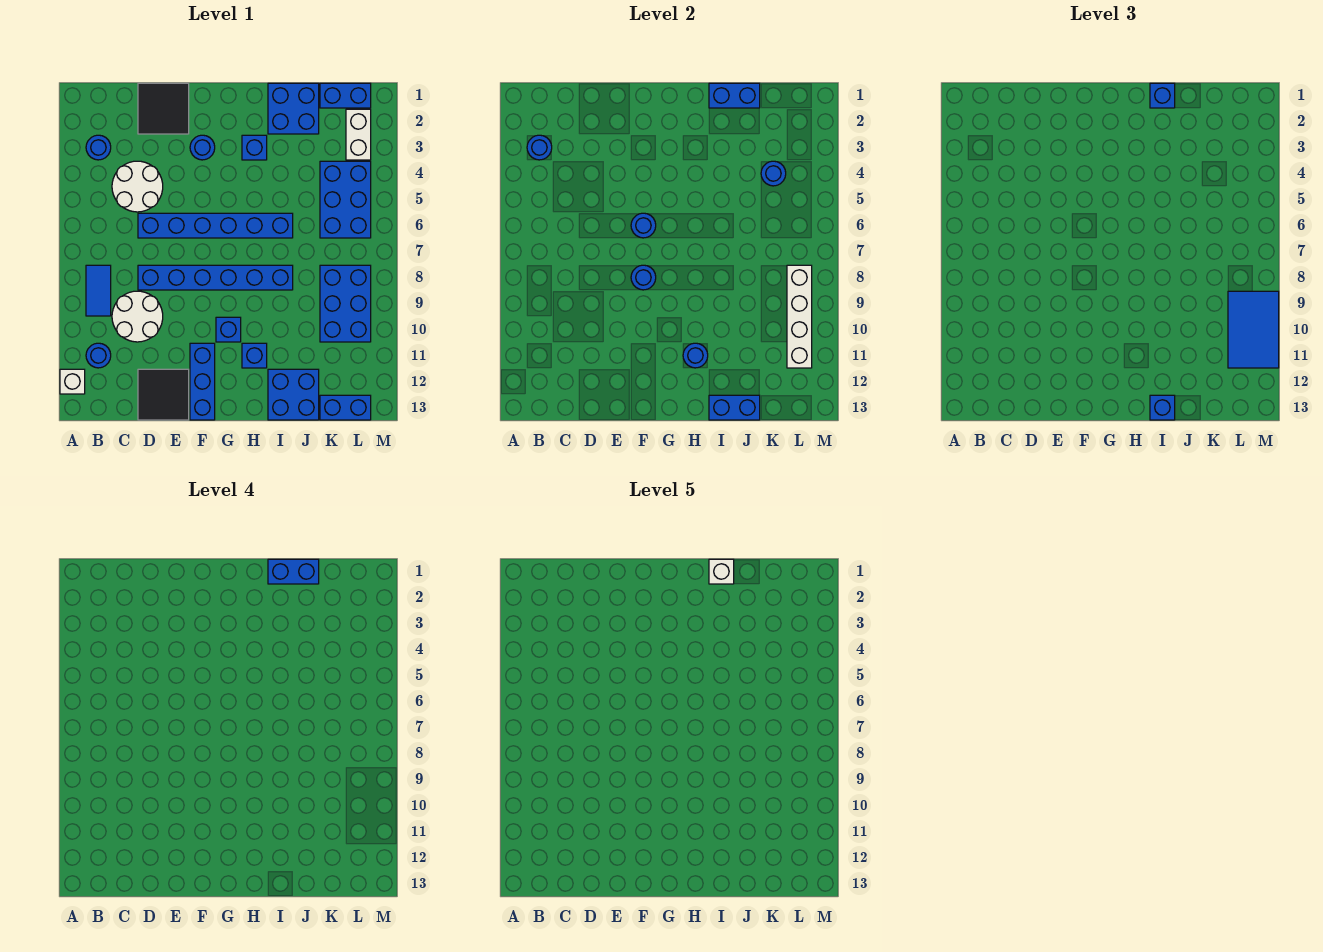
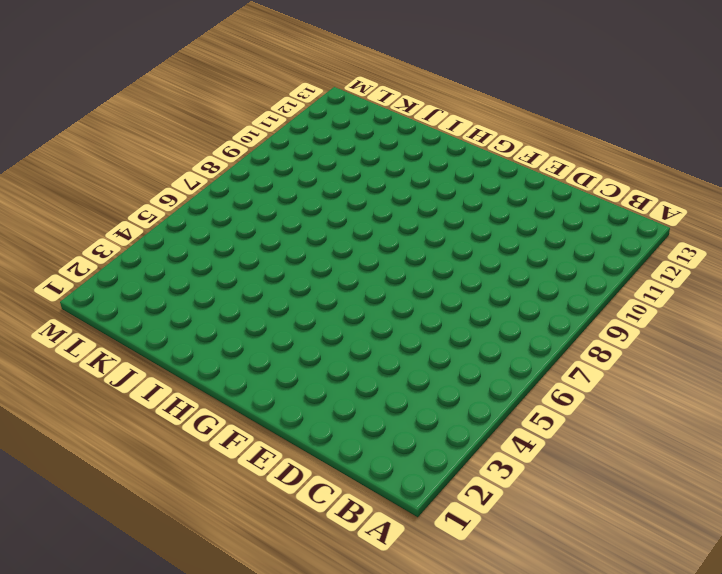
none -> white 1x1 brick [60,369,85,394]
none -> blue 1x1 round brick [86,135,111,160]
none -> blue 1x2 tile [86,265,111,316]
none -> blue 1x1 round brick [86,343,111,368]

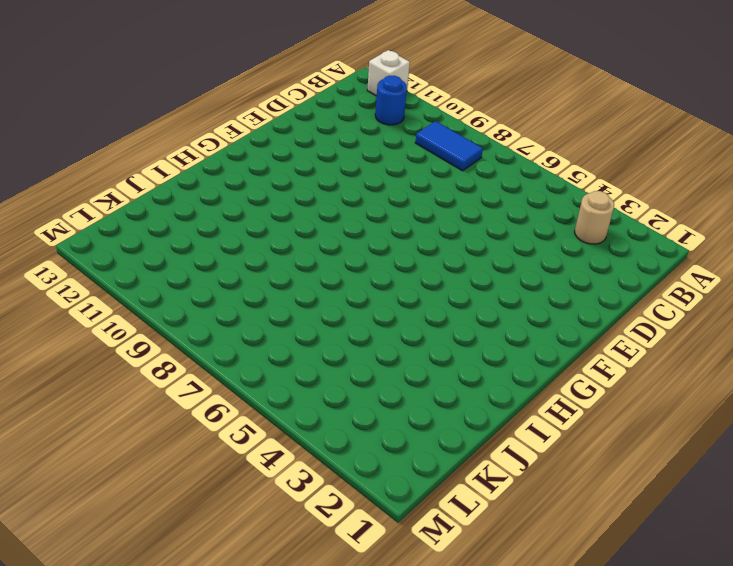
tan 1x1 round brick [574,191,614,244] -> blue 1x1 round brick [86,135,111,160]
none -> white 2x2 round brick [112,161,163,212]
none -> white 2x2 round brick [112,291,163,342]
none -> black 2x2 tile [138,83,189,134]
none -> blue 1x6 brick [138,213,293,238]

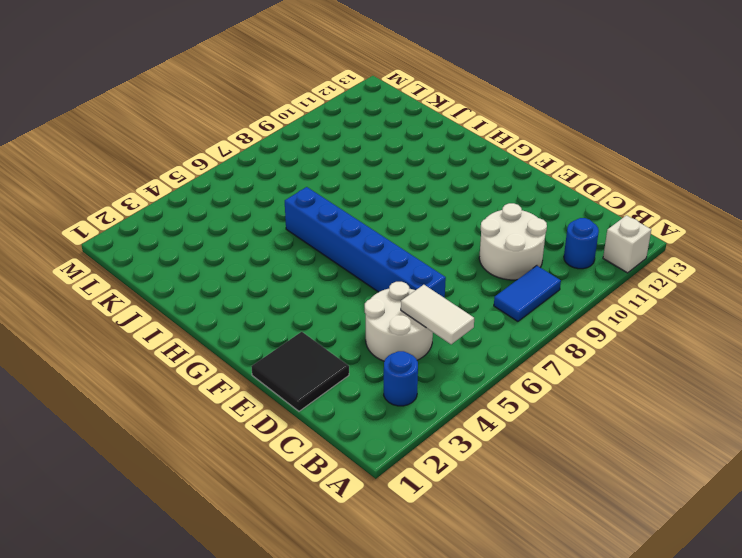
white 1x2 tile [401,285,474,344] -> none
none -> blue 1x6 brick [138,265,293,290]
none -> black 2x2 tile [138,369,189,420]
none -> blue 1x1 round brick [190,135,215,160]
none -> blue 1x3 brick [190,343,215,420]

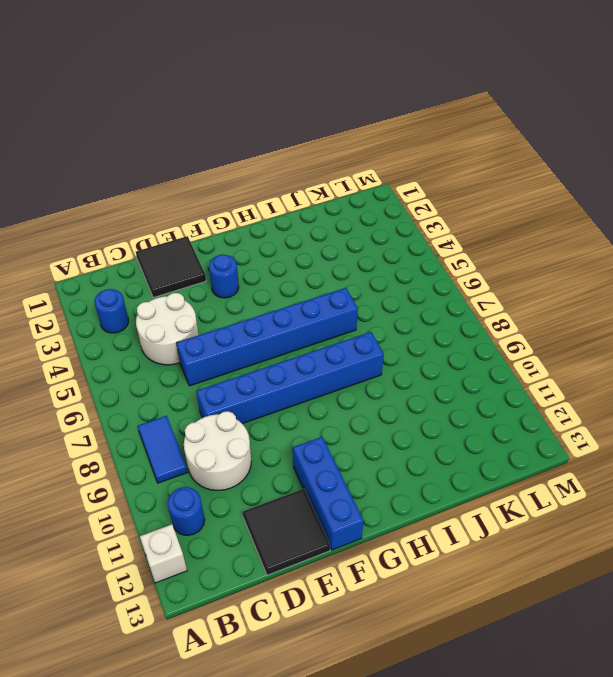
none -> blue 1x1 brick [216,317,241,342]
none -> blue 1x1 brick [242,135,267,160]
none -> blue 1x1 brick [242,343,267,368]
none -> blue 2x2 brick [268,83,319,134]

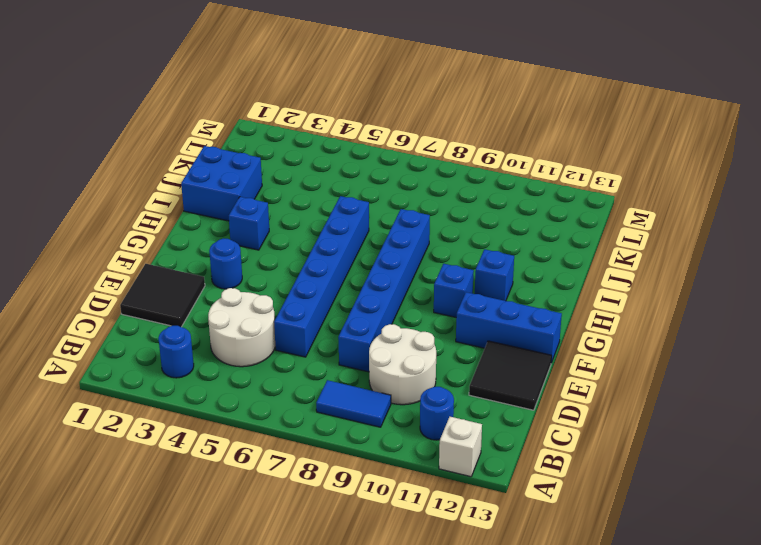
none -> blue 2x2 brick [268,369,319,420]
none -> blue 1x2 brick [320,83,371,108]
none -> blue 2x3 brick [320,161,371,238]
none -> blue 2x3 brick [320,265,371,342]

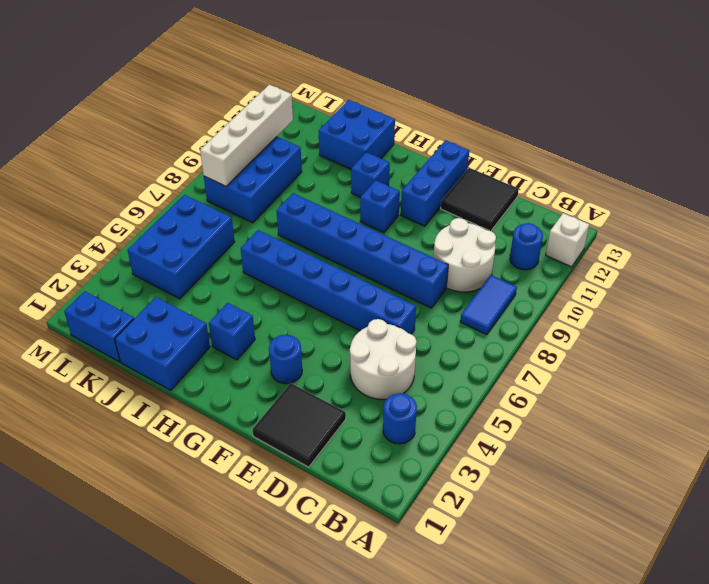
none -> blue 1x2 brick [320,395,371,420]
none -> white 1x2 brick [346,109,371,160]
none -> blue 1x1 round brick [527,135,552,160]
none -> blue 1x1 round brick [631,213,656,238]

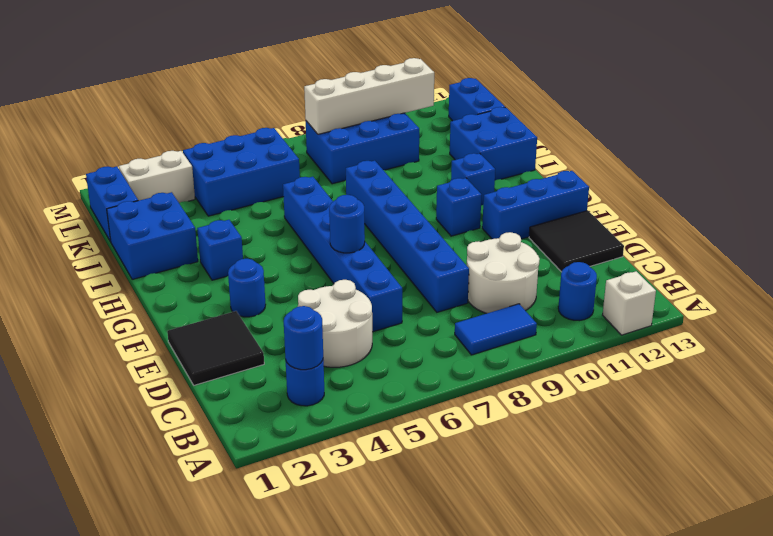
none -> blue 1x1 round brick [631,265,656,290]
none -> blue 1x1 round brick [683,343,708,368]
none -> blue 1x2 brick [709,83,760,108]
none -> blue 1x2 brick [709,395,760,420]

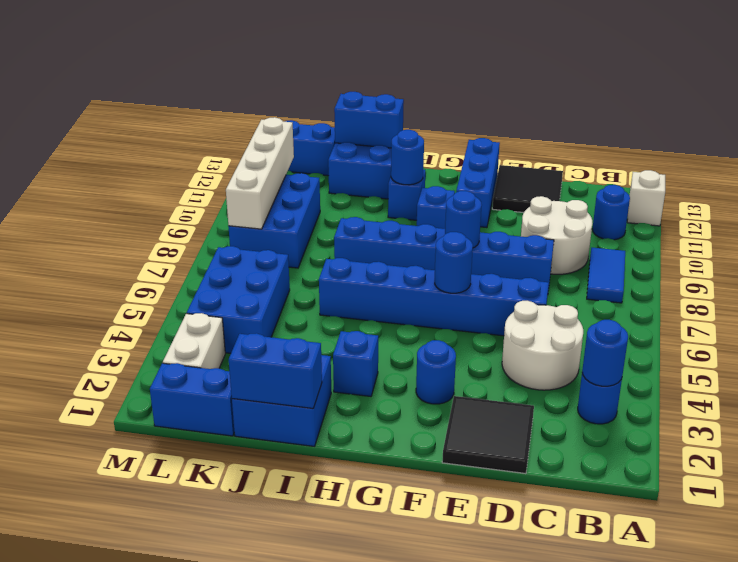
none -> blue 1x1 round brick [761,161,786,186]
none -> blue 1x1 brick [1150,83,1175,108]
none -> blue 1x1 brick [1150,395,1175,420]
none -> blue 2x3 tile [1228,291,1279,368]

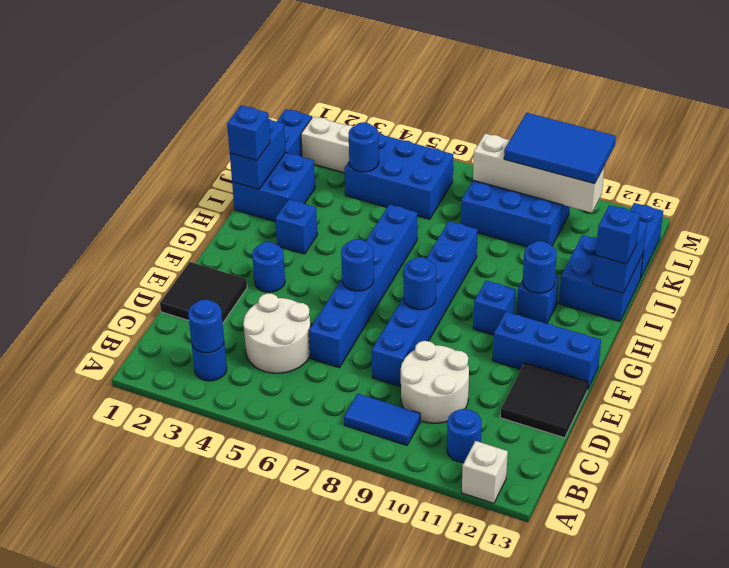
none -> blue 1x2 brick [268,559,319,584]
none -> white 1x1 brick [709,559,734,584]

